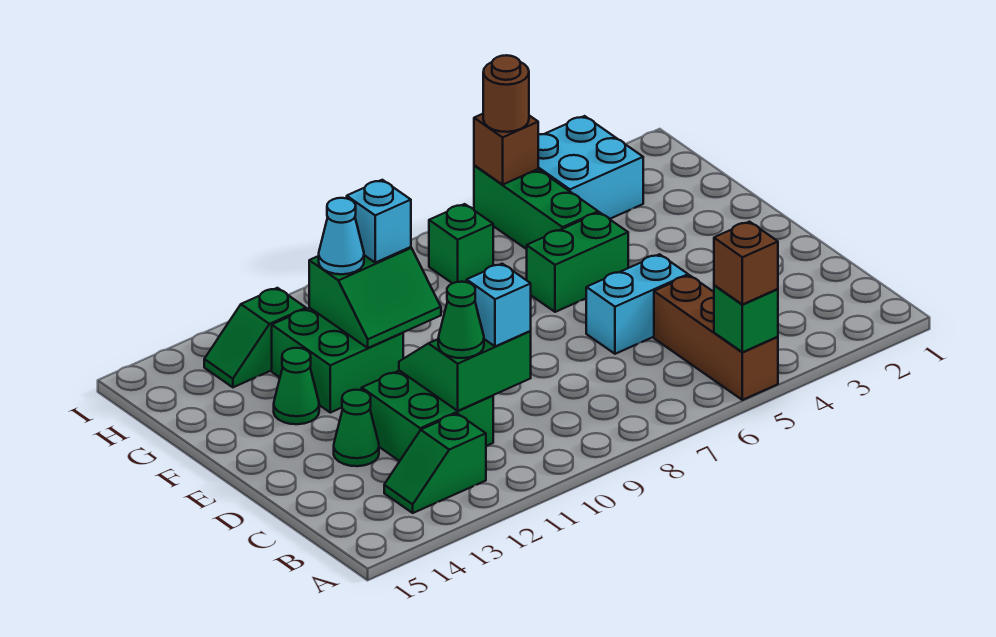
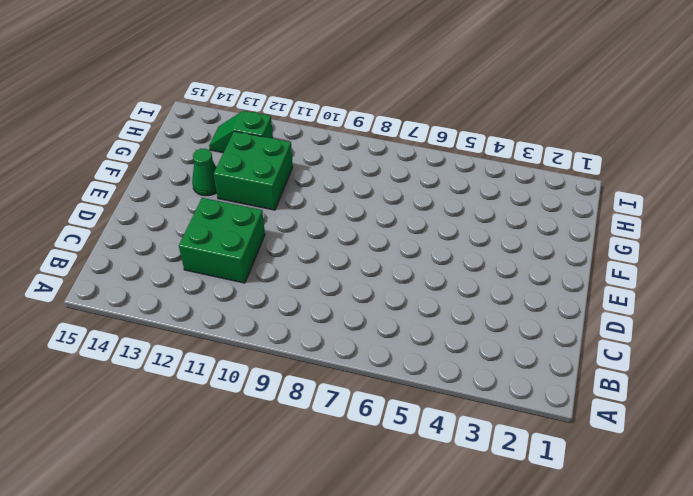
none -> brown 1x3 brick [654,275,778,400]
none -> green 1x2 slope [384,414,486,513]
none -> cyan 1x2 brick [586,254,688,354]

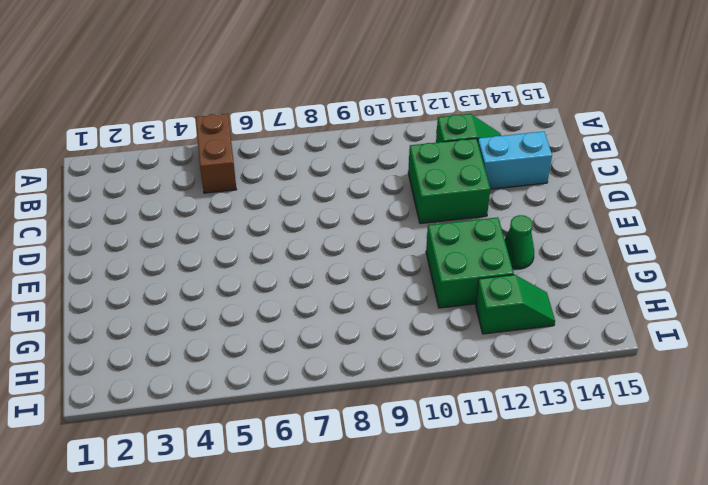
brown 1x2 brick [196,113,237,193] -> brown 1x3 brick [654,275,778,400]
cyan 1x2 brick [478,132,552,189] -> cyan 1x2 brick moved to [586,254,688,354]
none -> green 1x1 cone [334,390,379,466]
none -> green 1x2 brick [527,212,628,312]
none -> green 1x3 brick [474,165,598,249]

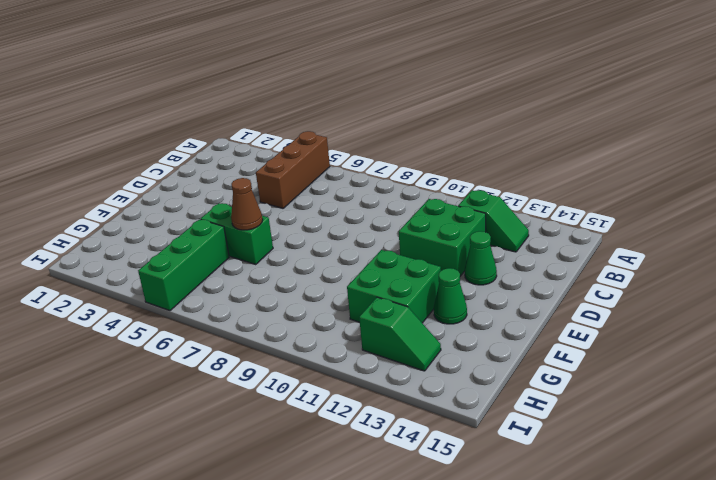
brown 1x1 cone [231,178,263,230] -> none
none -> cyan 1x2 brick [586,254,688,354]
none -> cyan 2x2 brick [538,116,643,219]
none -> green 1x1 brick [429,204,493,283]

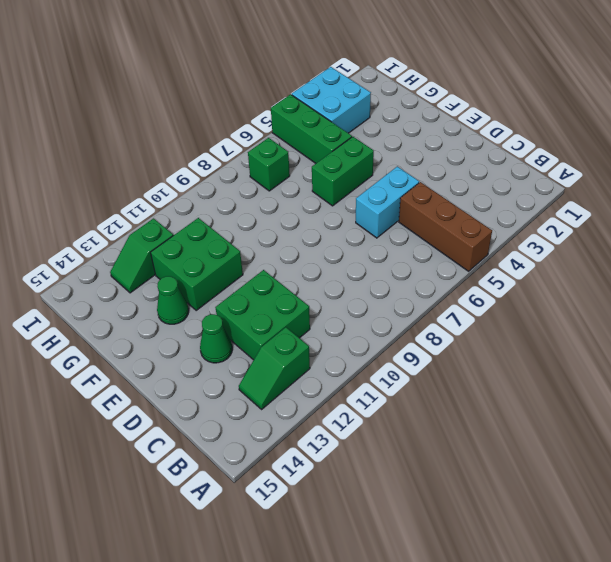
none -> green 1x1 brick [714,285,778,352]
none -> green 2x2 slope [399,331,531,411]
none -> green 2x2 slope [309,247,441,348]

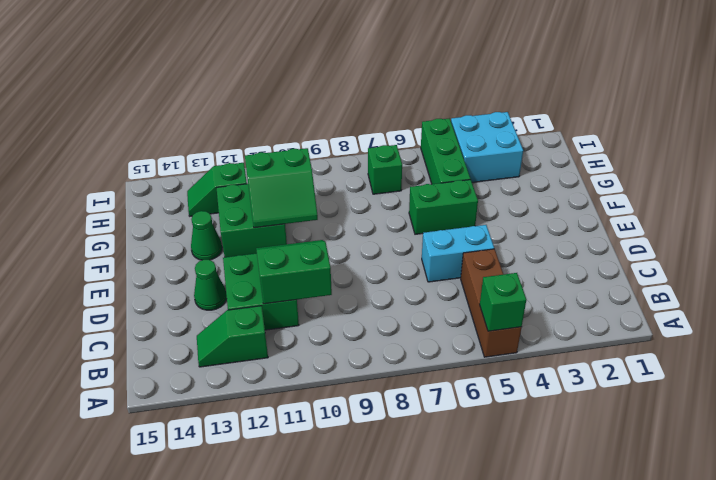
none -> brown 1x1 brick [474,114,538,185]
none -> brown 1x1 brick [714,222,778,305]
none -> cyan 1x1 brick [467,264,531,346]

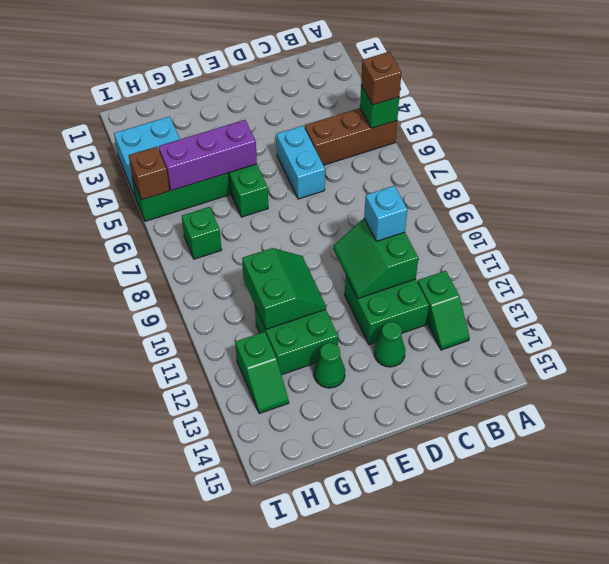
purple 1x3 brick [159,120,257,191] -> none
none -> green 1x1 cone [438,282,484,358]
none -> cyan 1x1 brick [347,180,411,263]
none -> cyan 1x1 cone [319,198,364,274]

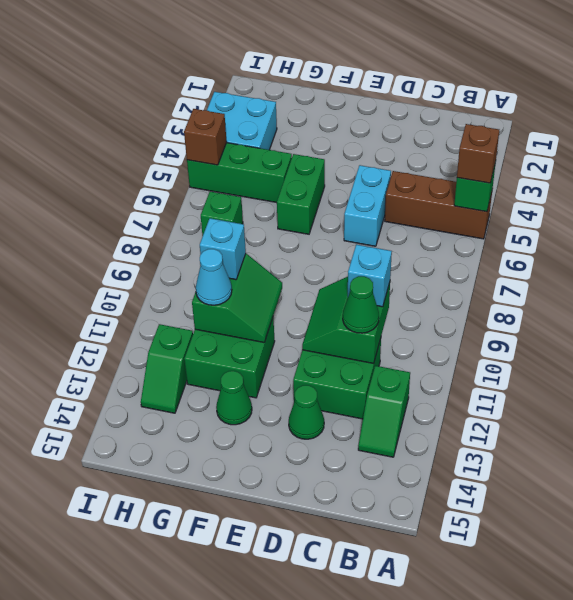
none -> brown 1x1 round brick [483,55,529,132]

